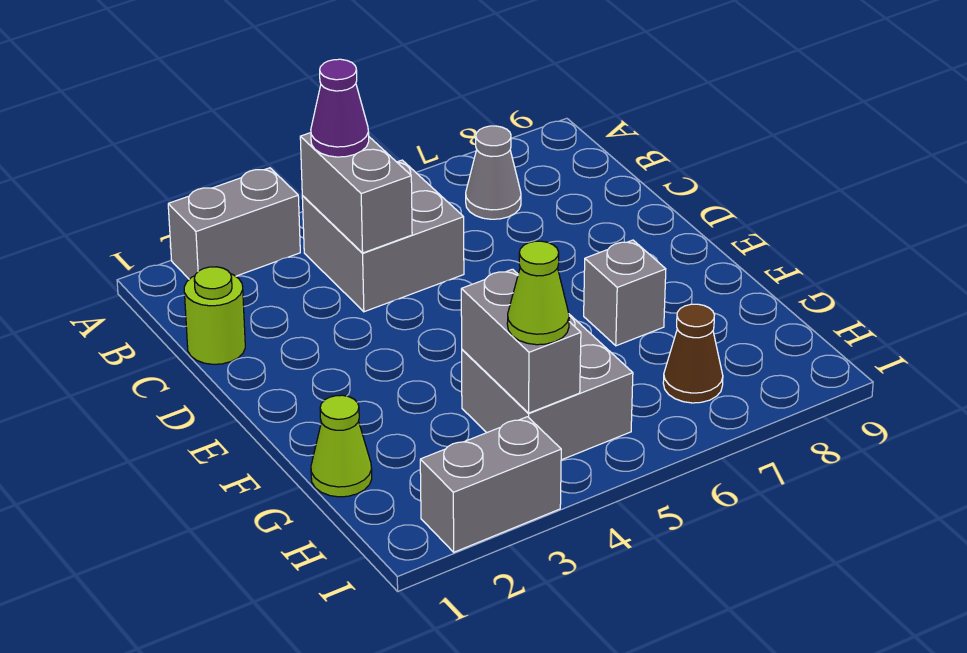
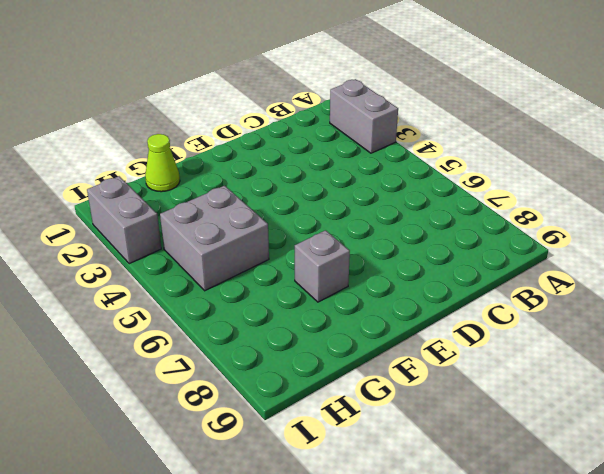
none -> grey 2x2 brick [302,160,464,312]
none -> grey 1x1 cone [466,126,521,219]
none -> lime 1x1 round brick [184,267,245,364]

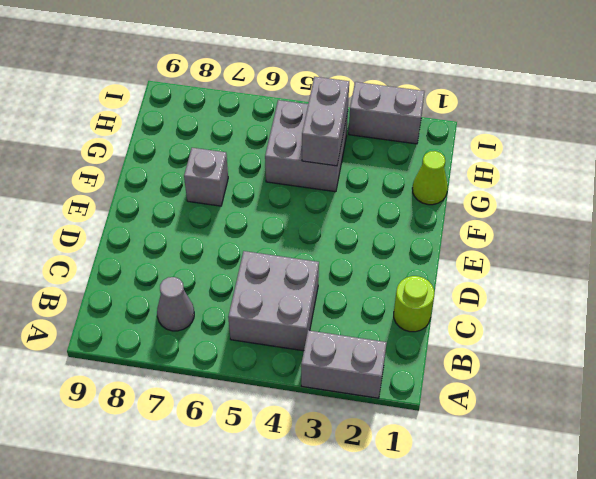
none -> brown 1x1 cone [663,304,723,403]
none -> grey 1x2 brick [300,133,412,253]
none -> purple 1x1 cone [311,59,369,157]

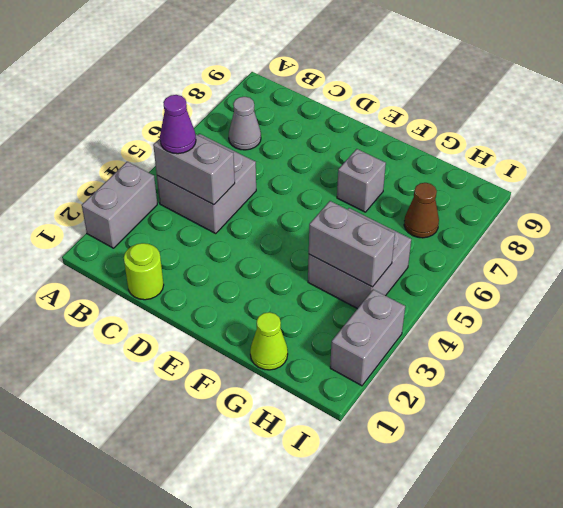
none -> lime 1x1 cone [507,241,569,345]

